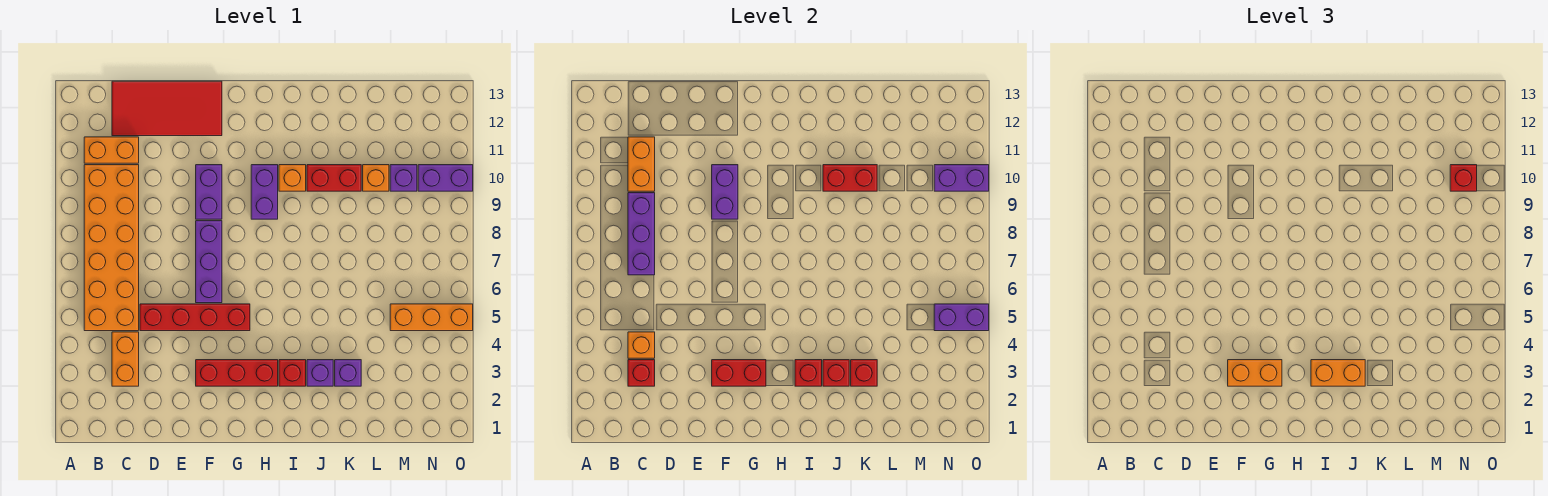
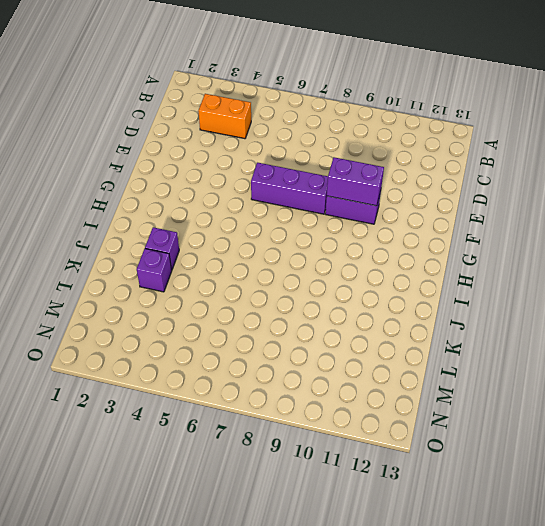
none -> orange 2x6 brick [84,165,139,331]
none -> orange 1x2 brick [84,137,139,163]
none -> red 2x4 tile [112,81,222,136]
none -> red 1x4 brick [140,304,250,331]

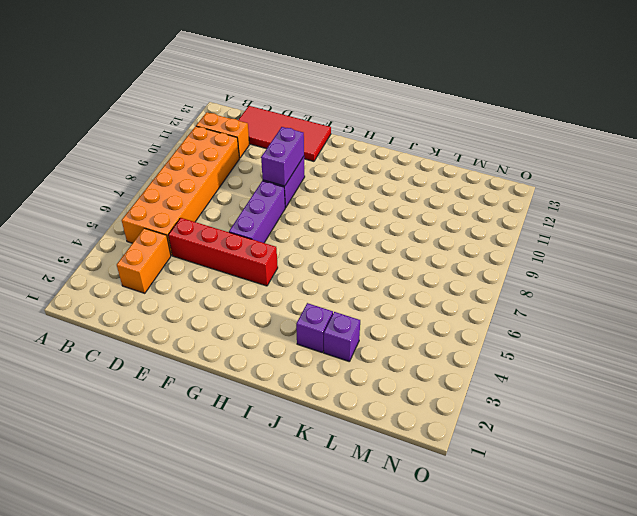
none -> red 1x3 brick [196,360,278,386]
none -> purple 1x2 brick [251,165,278,219]
none -> red 1x1 brick [279,360,306,386]
none -> orange 1x1 brick [279,165,306,191]

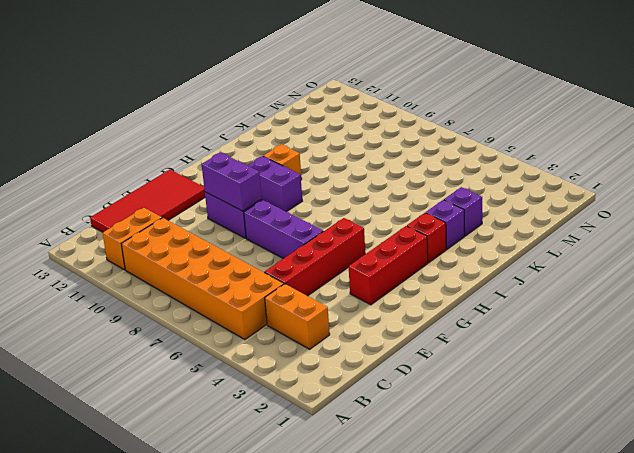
none -> red 1x2 brick [307,165,361,191]
none -> orange 1x1 brick [363,165,389,191]
none -> orange 1x3 brick [390,304,473,331]
none -> purple 1x1 brick [390,165,417,191]

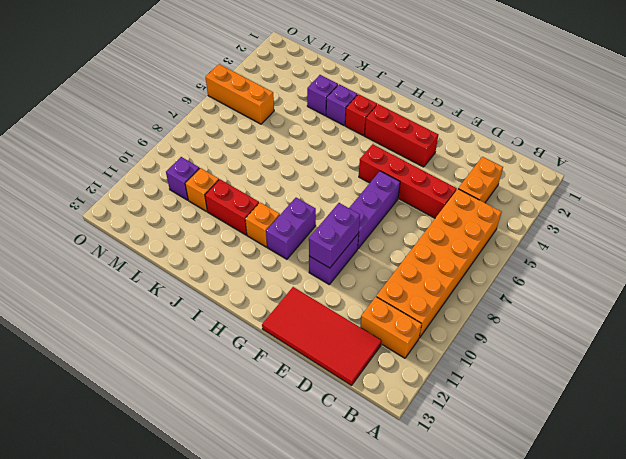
none -> purple 1x2 brick [418,165,473,191]
none -> red 1x1 brick [628,360,655,386]
none -> orange 1x1 brick [628,332,655,358]
none -> purple 1x3 brick [628,193,655,275]

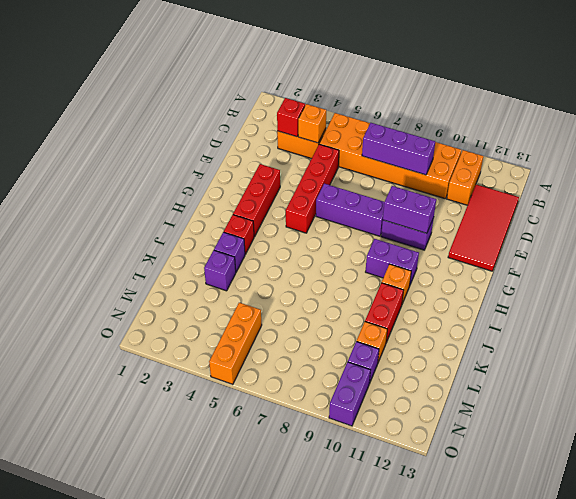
none -> orange 1x2 brick [628,137,655,191]
none -> red 1x2 brick [712,360,766,386]
none -> red 1x1 brick [795,360,822,386]
none -> red 1x1 brick [823,360,849,386]

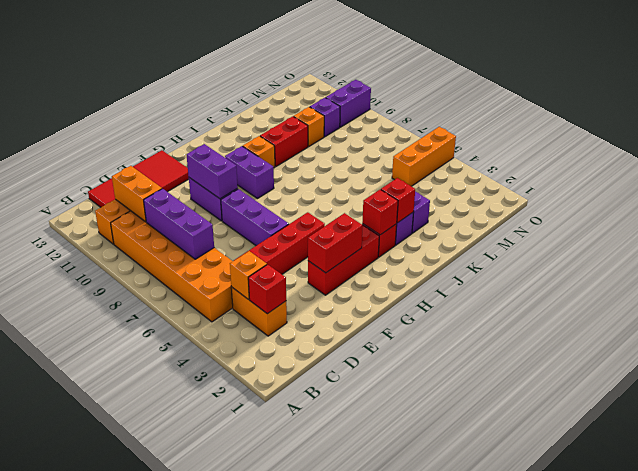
none -> red 1x2 brick [823,165,877,191]
none -> red 1x1 brick [851,360,877,386]
none -> purple 1x2 brick [934,304,989,331]
none -> purple 1x2 brick [934,165,989,191]

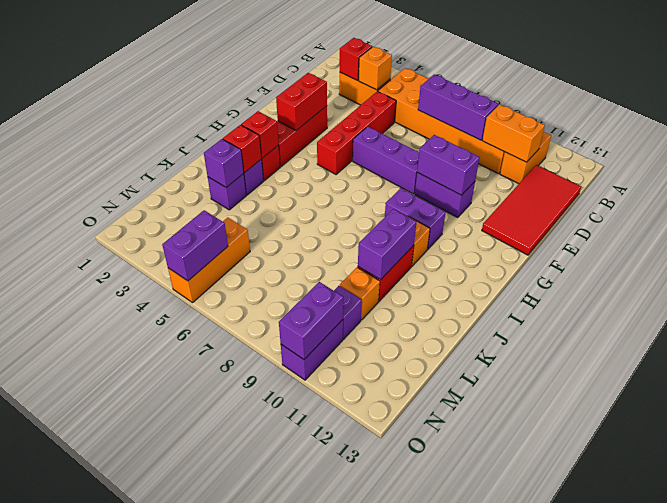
purple 1x2 brick [358,209,416,280] -> red 1x2 brick [823,165,877,191]
purple 1x1 brick [204,139,244,187] -> red 1x1 brick [851,360,877,386]
none -> orange 1x2 brick [1228,360,1282,386]
none -> orange 1x2 brick [1311,360,1365,386]
none -> red 1x1 brick [1450,165,1477,191]

